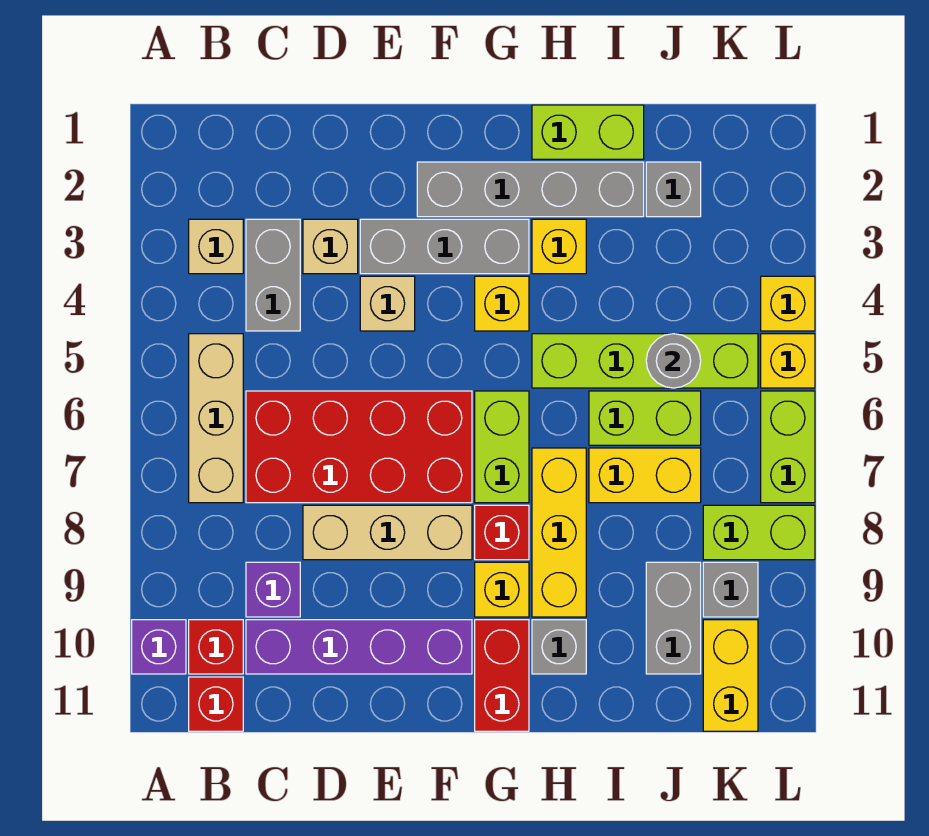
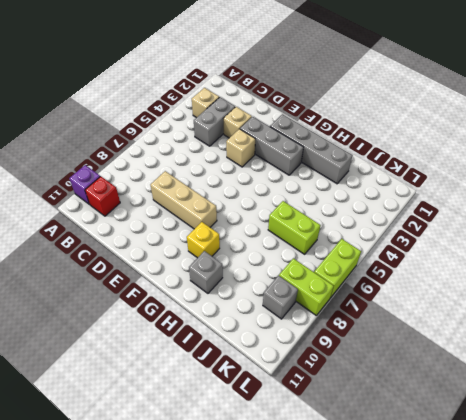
none -> tan 1x3 brick [189,334,243,503]
none -> red 1x1 brick [189,677,243,731]
none -> red 2x4 brick [246,391,472,503]
none -> purple 1x1 brick [246,562,300,617]

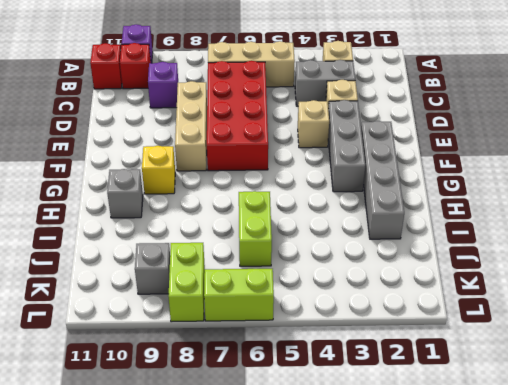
none -> purple 1x4 brick [246,620,472,674]
none -> yellow 1x1 brick [475,276,529,331]
none -> lime 1x2 brick [475,391,529,503]
none -> red 1x1 brick [475,505,529,560]

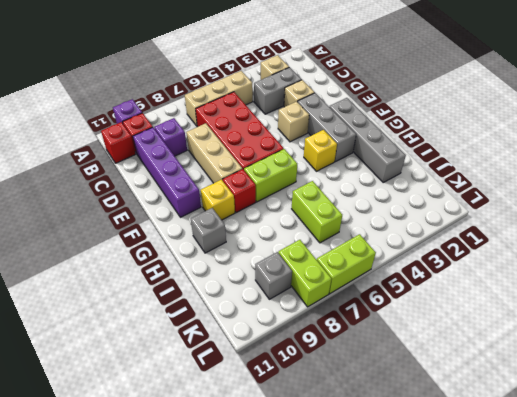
none -> red 1x2 brick [475,620,529,731]
none -> lime 1x2 brick [532,105,644,159]
none -> yellow 1x1 brick [532,219,586,274]
none -> lime 1x4 brick [532,334,758,388]

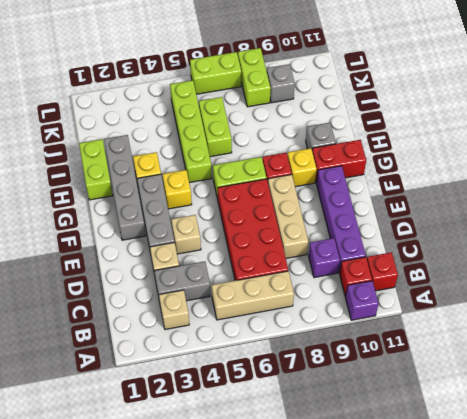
none -> yellow 1x3 brick [532,448,586,617]
none -> yellow 1x2 brick [589,448,701,503]
none -> grey 1x1 brick [646,162,701,217]
none -> grey 1x2 brick [646,562,701,674]

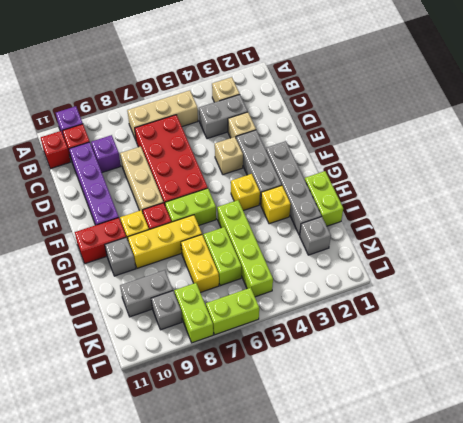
none -> yellow 1x2 brick [703,620,758,731]
none -> yellow 1x1 brick [761,276,815,331]
none -> yellow 1x1 brick [761,334,815,388]
none -> grey 1x1 round brick [646,334,701,388]

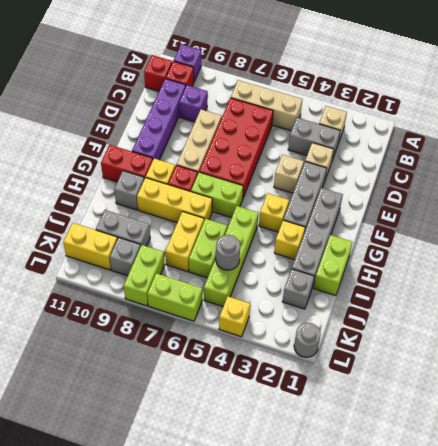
grey 1x1 round brick [294,323,321,357] -> none
none -> yellow 1x1 brick [761,334,815,388]

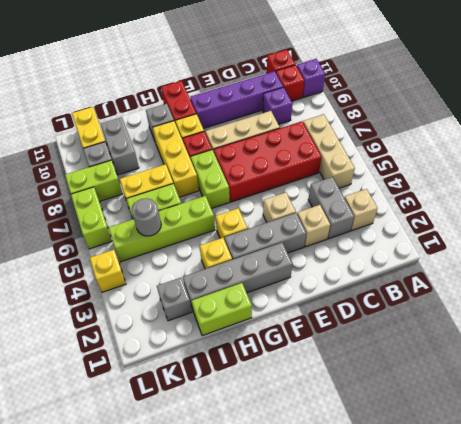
none -> yellow 1x1 brick [761,334,815,388]

